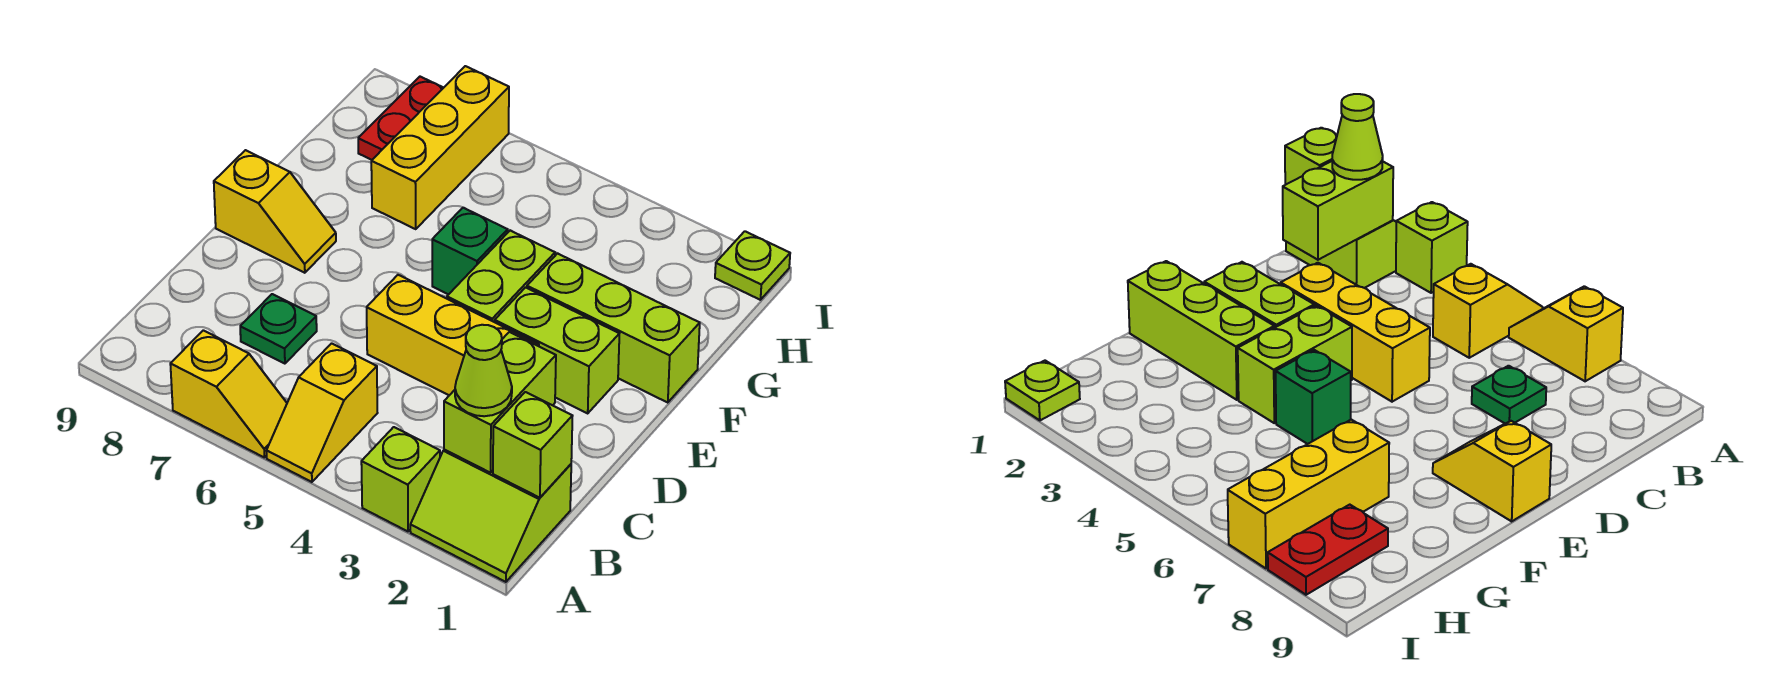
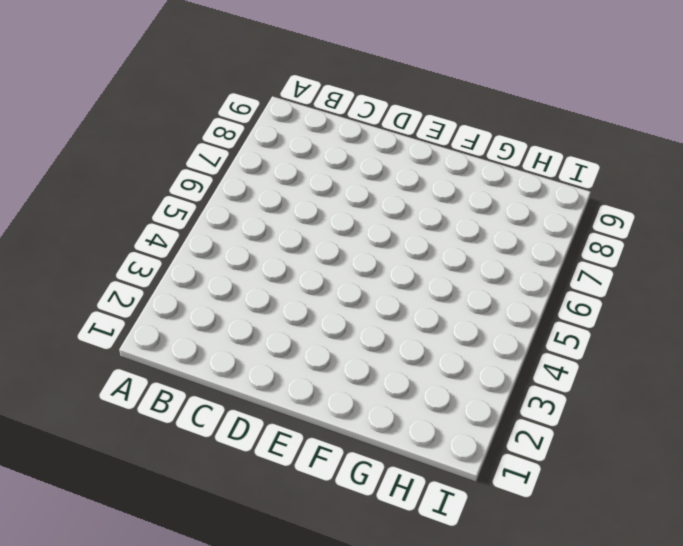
none -> lime 2x2 slope [410,450,571,582]
none -> lime 1x1 brick [361,427,440,531]
none -> yellow 1x2 slope [266,343,377,482]

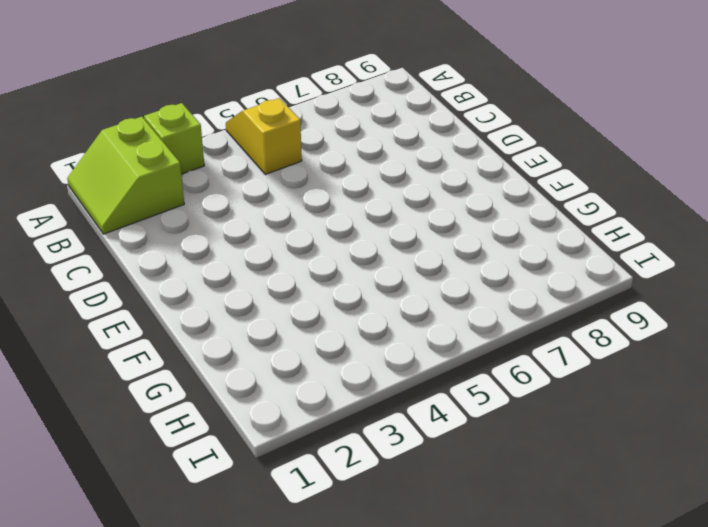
lime 2x2 slope [67,117,184,234] -> lime 2x2 slope turned to [410,450,571,582]
none -> yellow 1x2 slope [170,330,287,457]
none -> green 1x1 plate [240,294,317,364]
none -> yellow 1x3 brick [367,275,539,395]

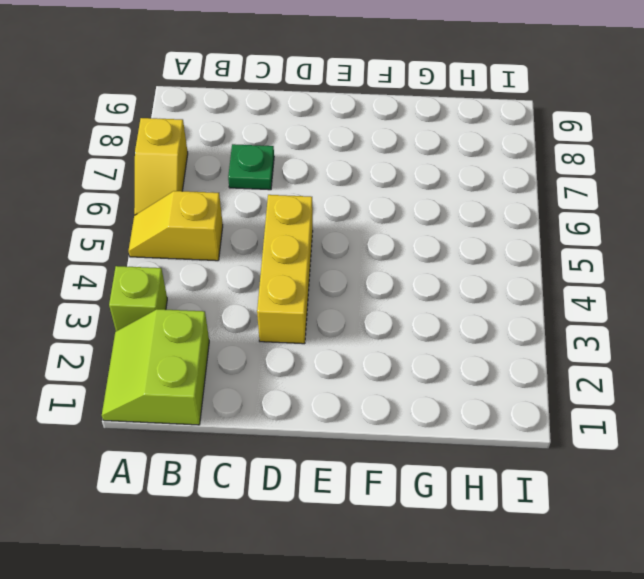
none -> lime 1x2 brick [495,287,619,413]
none -> lime 1x2 brick [447,230,555,322]
none -> yellow 1x2 slope [214,150,336,273]

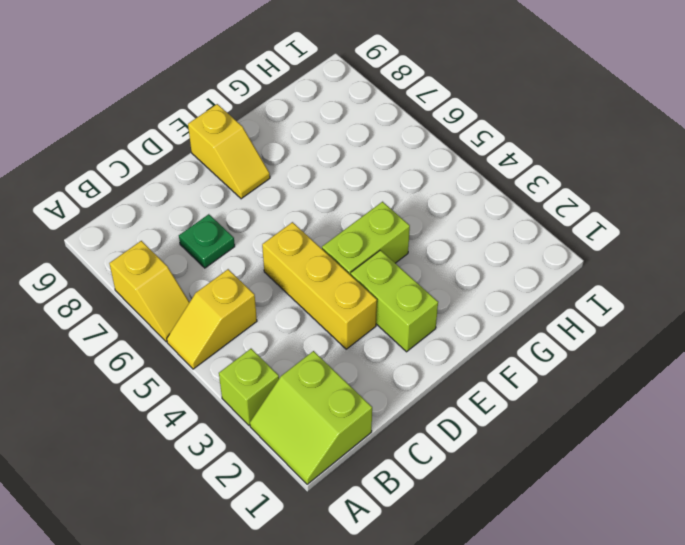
none -> lime 1x3 brick [527,253,700,403]
none -> green 1x1 brick [432,208,508,295]
none -> yellow 1x3 brick [371,66,509,229]

